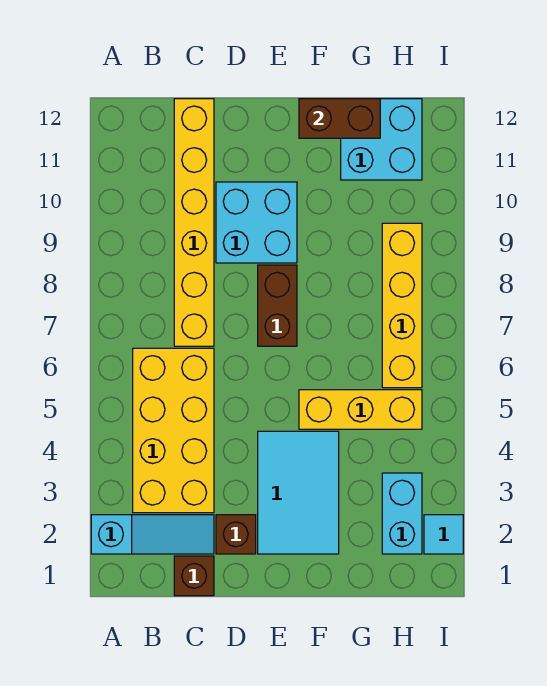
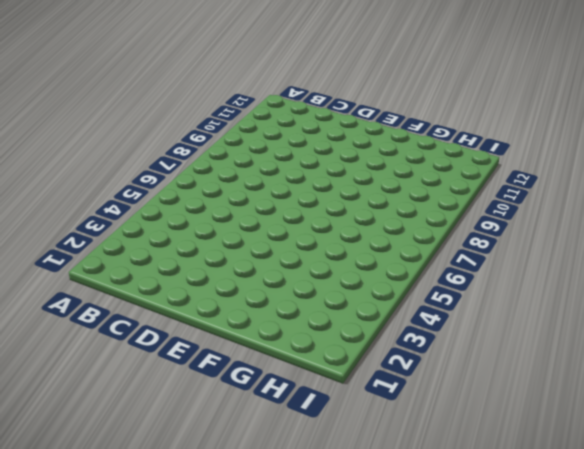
none -> cyan 1x3 slope [91,515,214,554]
none -> yellow 2x4 brick [133,348,214,513]
none -> brown 1x1 brick [174,556,214,596]

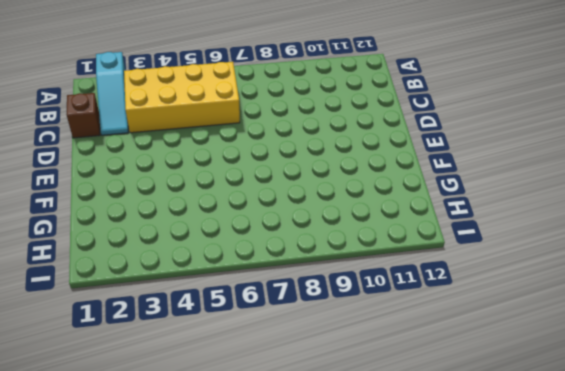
none -> yellow 1x6 brick [174,99,214,346]
none -> brown 1x1 brick [216,515,256,554]
none -> cyan 2x2 brick [216,182,297,263]

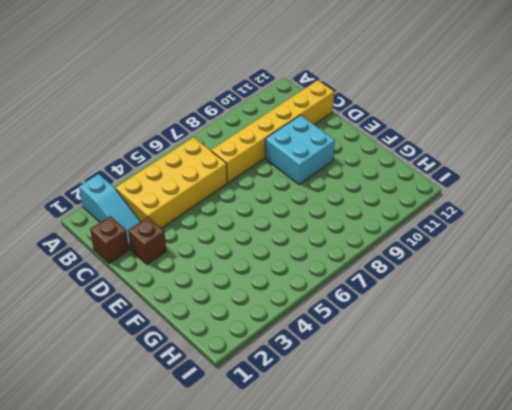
none -> cyan 2x3 tile [258,431,339,554]
none -> brown 1x2 brick [258,265,297,346]
none -> yellow 1x3 brick [299,390,422,429]

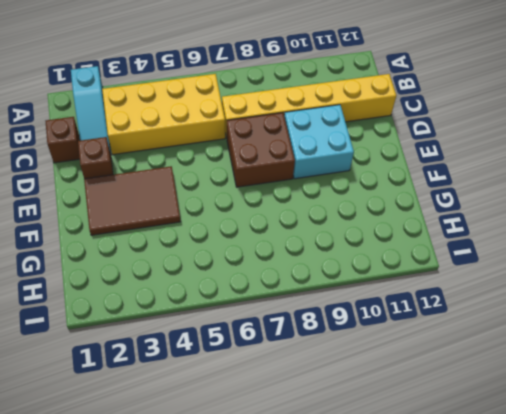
brown 2x2 brick [227,113,295,187] -> brown 1x2 brick [258,265,297,346]
brown 2x3 tile [84,166,181,235] -> cyan 2x3 tile [258,431,339,554]
none -> yellow 1x3 brick [299,390,422,429]
none -> cyan 2x2 brick [341,99,422,180]
none -> cyan 1x2 brick [382,473,422,554]

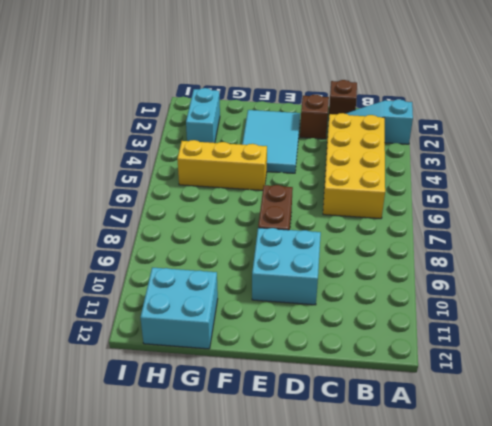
none -> yellow 1x6 brick [174,99,214,346]
none -> yellow 1x4 brick [382,223,422,388]
none -> cyan 1x1 tile [424,515,463,554]

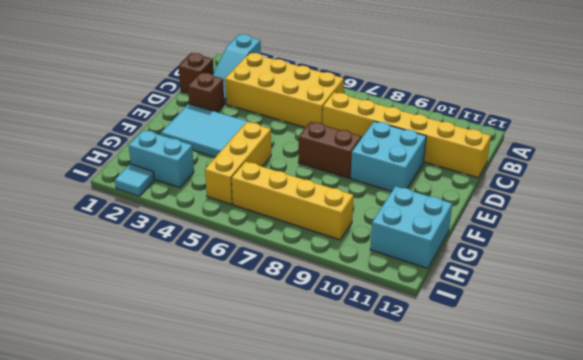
none -> brown 1x2 brick [299,99,380,138]

